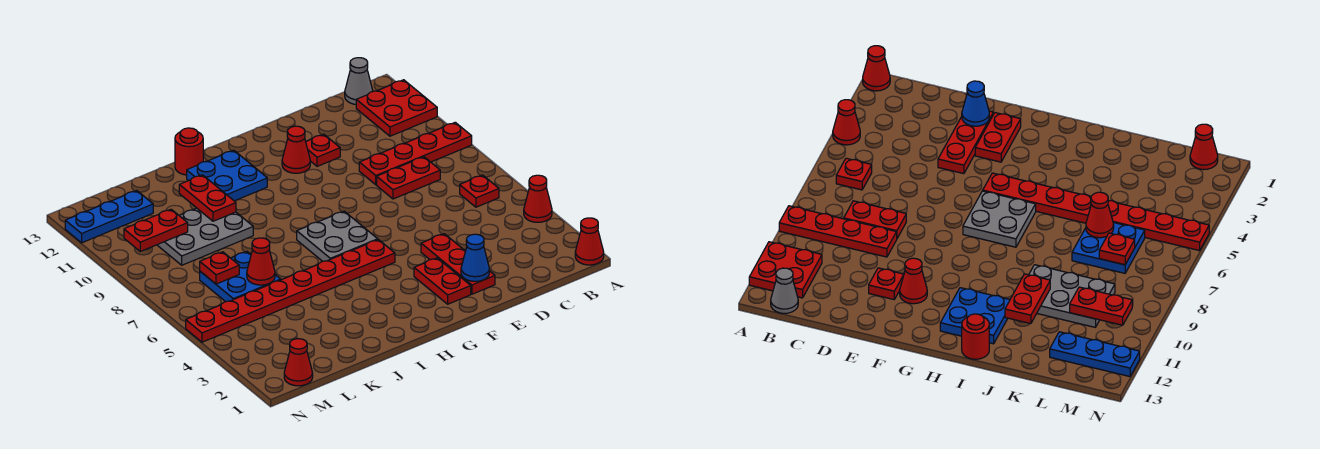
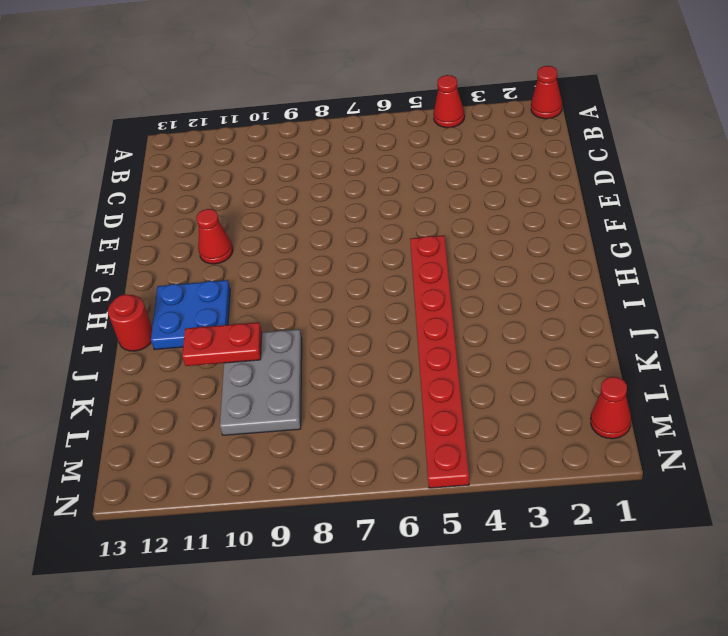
none -> red 1x4 plate [359,122,472,185]
none -> red 2x2 plate [356,80,437,136]
none -> red 1x1 plate [460,175,499,207]

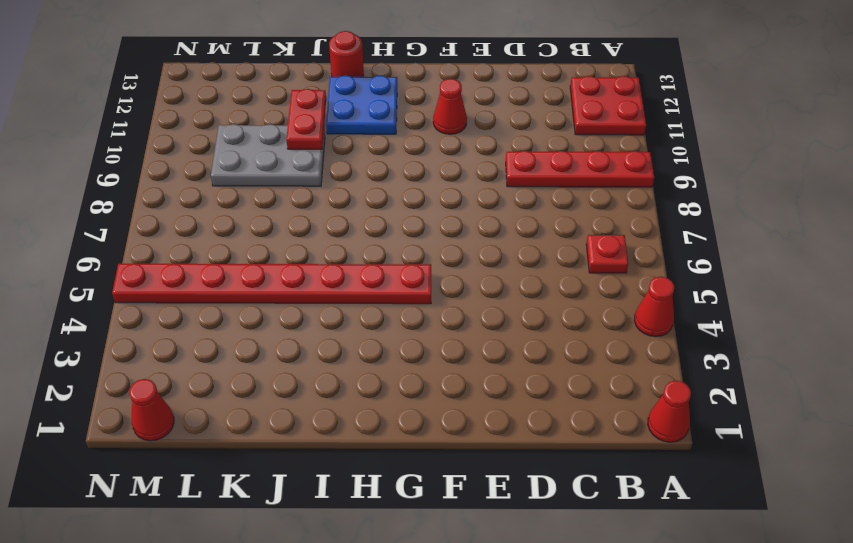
none -> grey 1x1 cone [345,58,373,104]
none -> red 1x2 plate [377,157,440,199]
none -> red 1x3 plate [421,234,495,294]

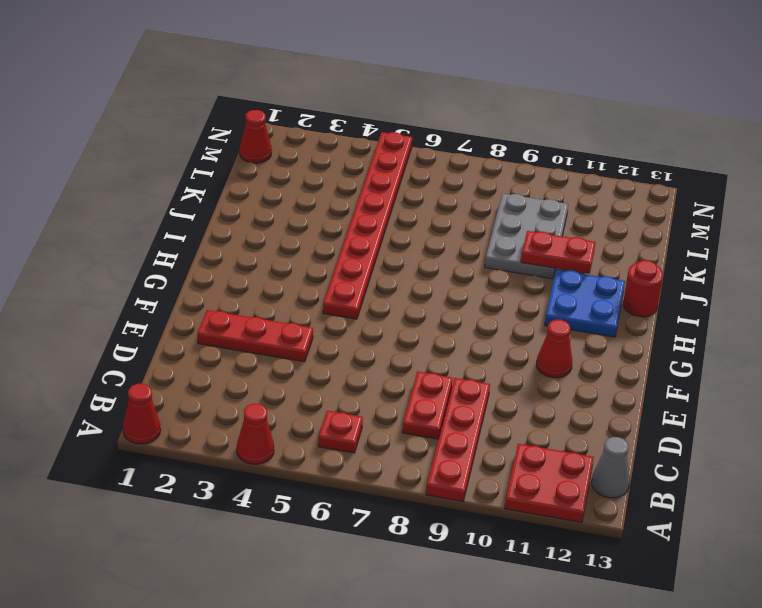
none -> red 1x1 plate [306,134,340,166]
none -> red 1x2 plate [414,258,471,304]
none -> grey 2x2 plate [297,211,378,261]

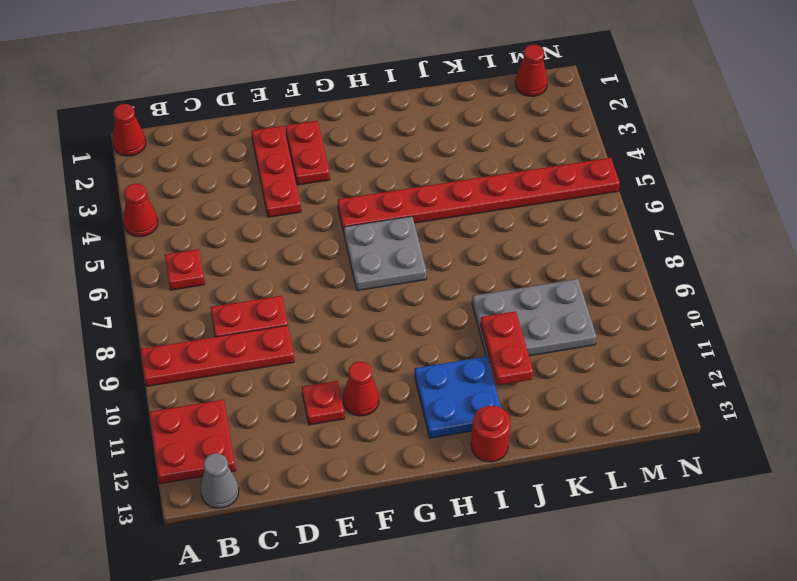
none -> blue 2x2 plate [200,252,281,302]
none -> blue 1x3 plate [65,191,153,243]
none -> blue 1x1 cone [461,234,489,281]

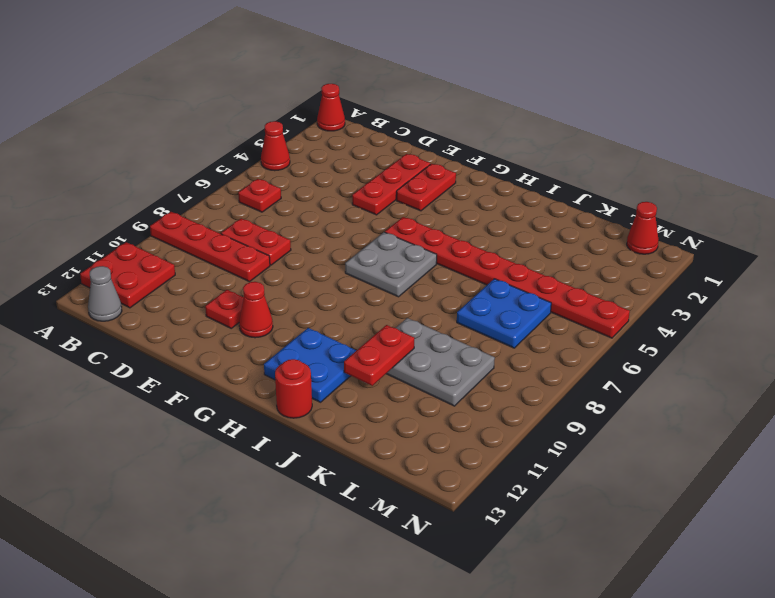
none -> blue 1x3 plate [65,191,153,243]
none -> blue 1x1 cone [461,234,489,281]
none -> red 1x1 cone [247,238,275,285]

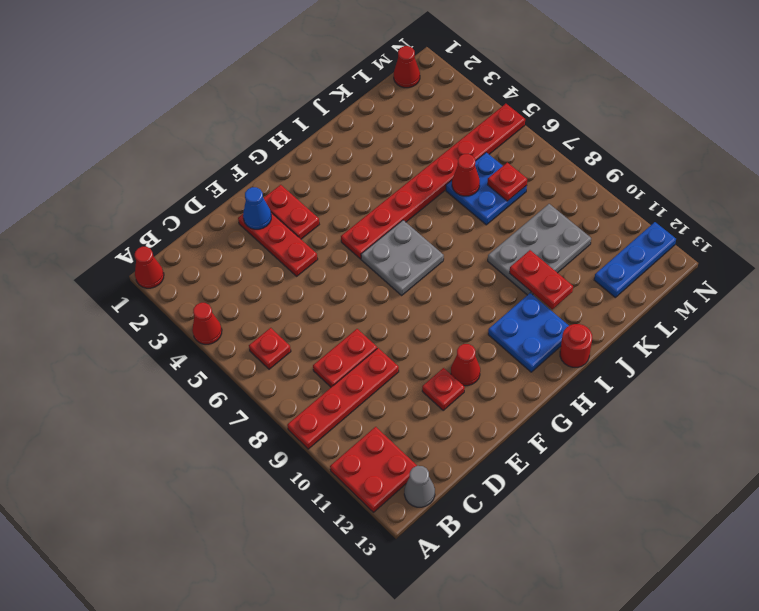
none -> red 1x2 plate [124,209,188,251]

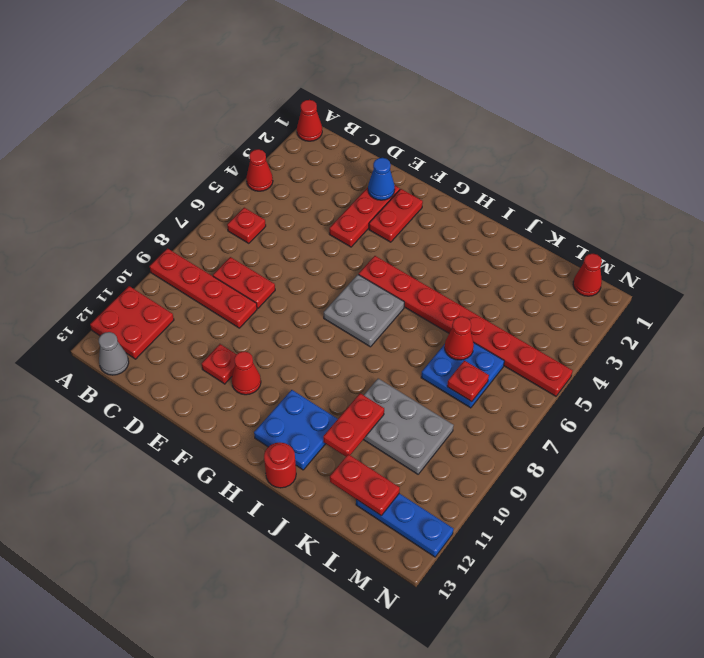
red 1x2 plate [330,454,400,515] -> red 1x2 plate moved to [124,209,188,251]

